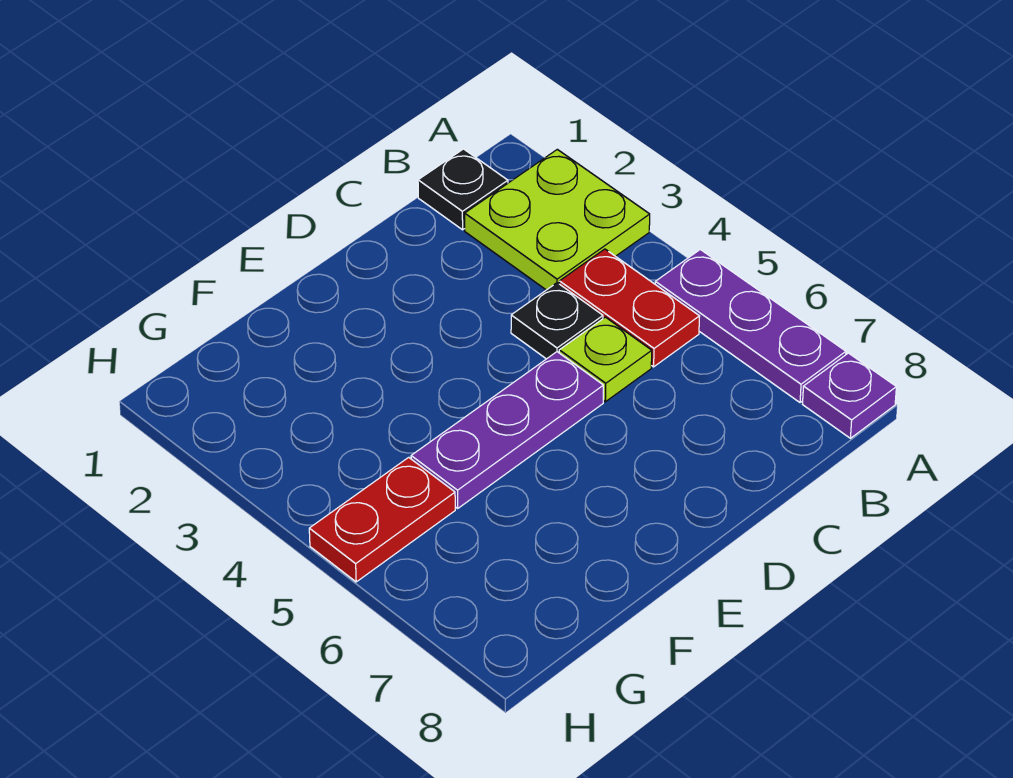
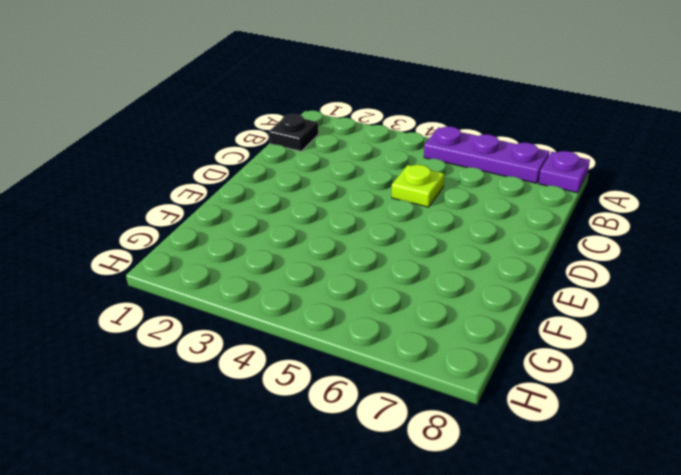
none -> lime 2x2 plate [465,149,650,290]
none -> red 1x2 plate [559,249,700,367]

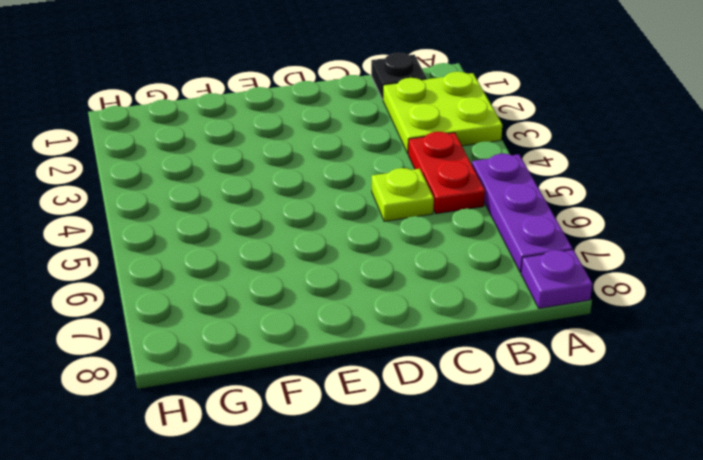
none -> black 1x1 plate [511,283,603,359]
none -> purple 1x3 plate [411,352,603,508]

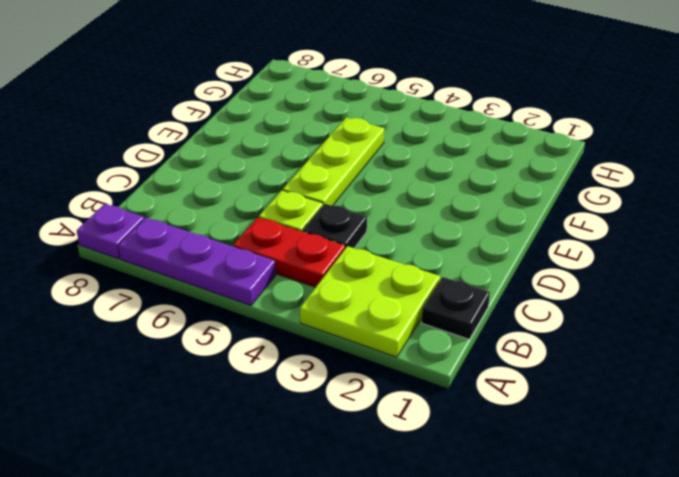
lime 1x3 plate [283,118,384,206] -> purple 1x3 plate [411,352,603,508]
none -> red 1x2 plate [309,457,455,582]

